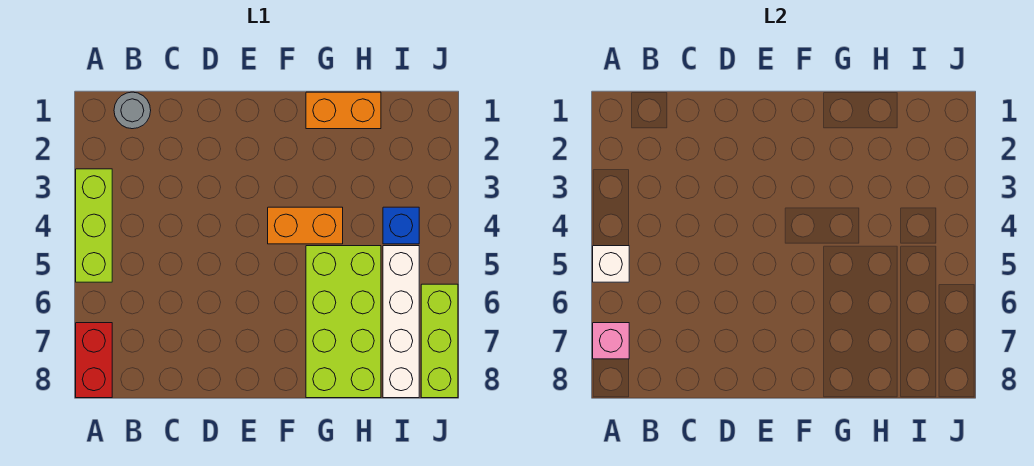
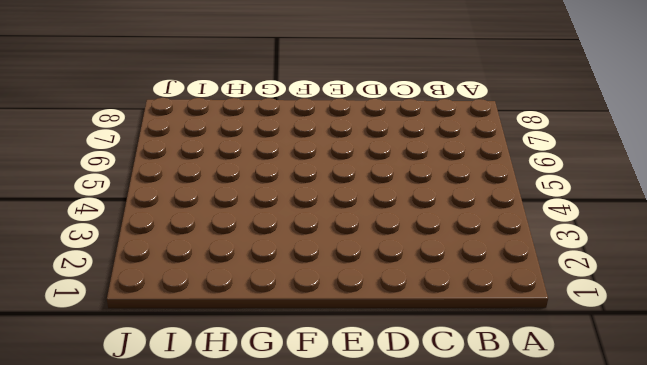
none -> lime 1x3 brick [76,169,112,282]
none -> red 1x2 brick [76,323,112,398]

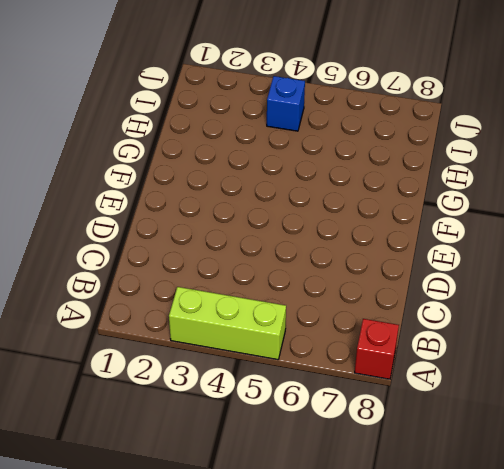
red 1x1 brick [355,319,399,379] -> red 1x2 brick [76,323,112,398]
none -> grey 1x1 round brick [114,92,151,129]
none -> orange 1x2 brick [268,207,343,244]

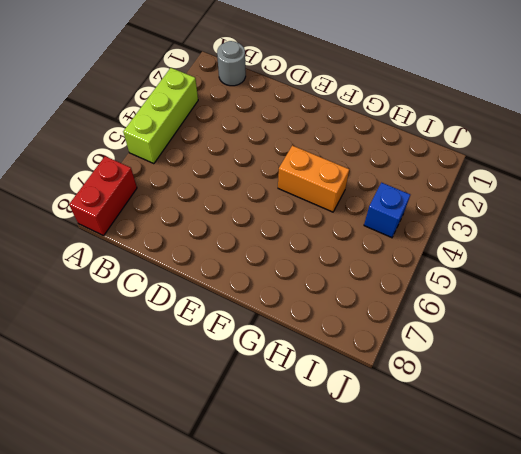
none -> orange 1x2 brick [306,92,381,129]
none -> lime 2x4 brick [306,246,381,398]

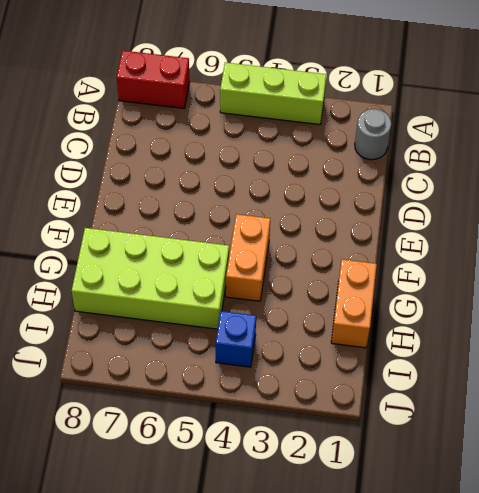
none -> white 1x4 brick [383,246,419,398]
none -> lime 1x3 brick [421,284,458,398]

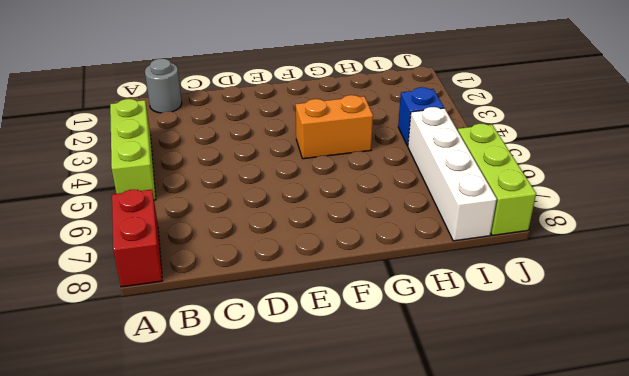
none -> orange 1x2 brick [306,92,381,129]
none -> lime 2x4 brick [306,246,381,398]

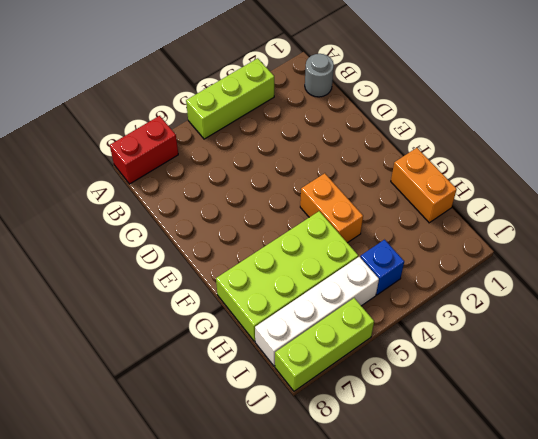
none -> white 1x1 brick [593,246,629,282]
none -> pink 1x1 brick [593,323,629,359]

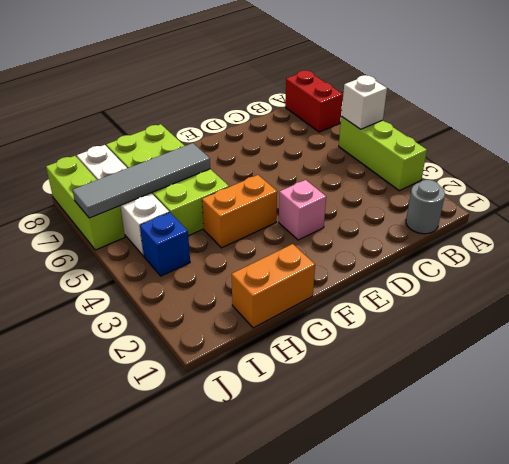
pink 1x1 brick [279,180,326,240] -> pink 1x1 brick moved to [593,323,629,359]
grey 1x4 tile [72,143,210,218] -> none

